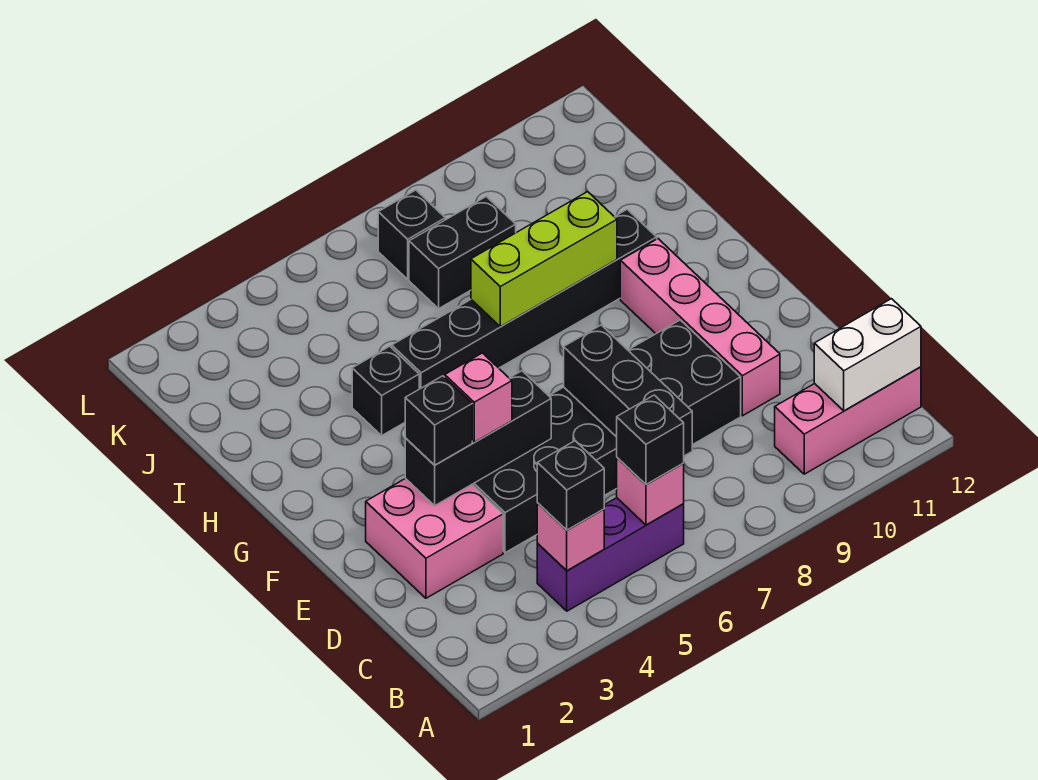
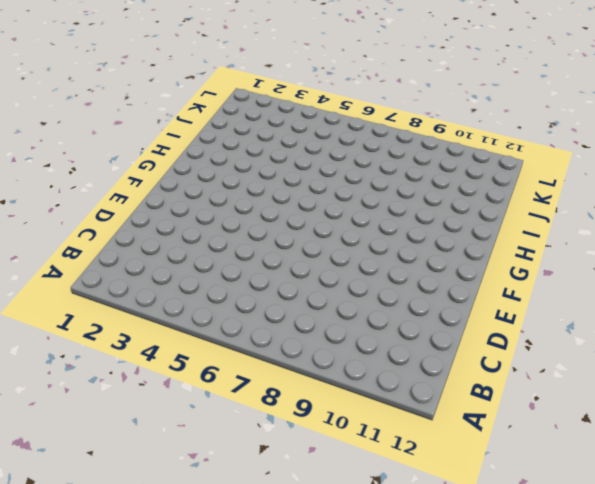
none -> purple 1x3 brick [537,498,684,611]
none -> pink 1x3 brick [775,367,921,474]
none -> pink 2x2 brick [366,478,503,598]

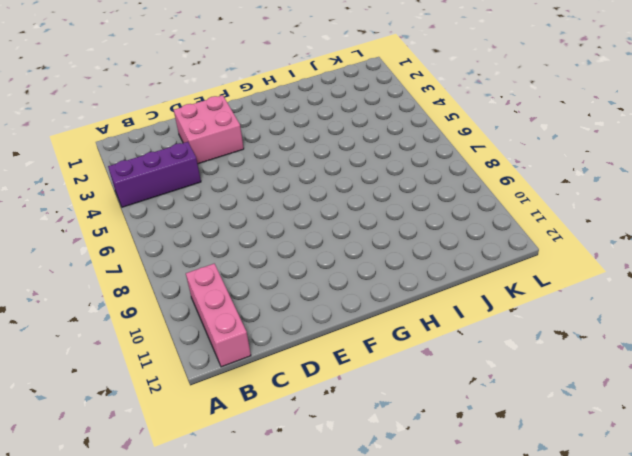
purple 1x3 brick [108,142,201,207] -> purple 1x3 brick turned to [537,498,684,611]
none -> black 2x6 brick [472,320,741,553]
none -> pink 1x4 brick [620,239,780,416]
none -> black 1x1 brick [352,346,419,436]

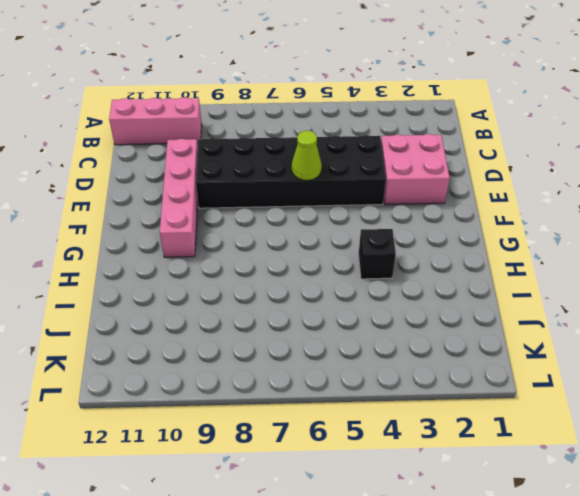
lime 1x1 cone [292,130,322,180] -> none
none -> purple 1x3 brick [537,498,684,611]
none -> black 1x6 brick [392,209,657,389]
none -> black 1x2 brick [409,196,516,309]

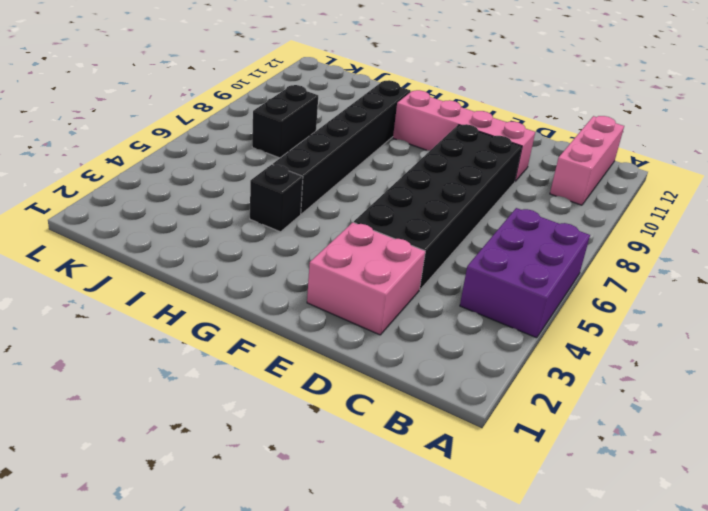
purple 2x3 brick [460,208,590,338] -> purple 1x3 brick [537,498,684,611]
none -> black 1x1 brick [378,190,445,279]
none -> pink 1x1 brick [537,503,604,571]
none -> pink 1x1 brick [617,458,684,525]

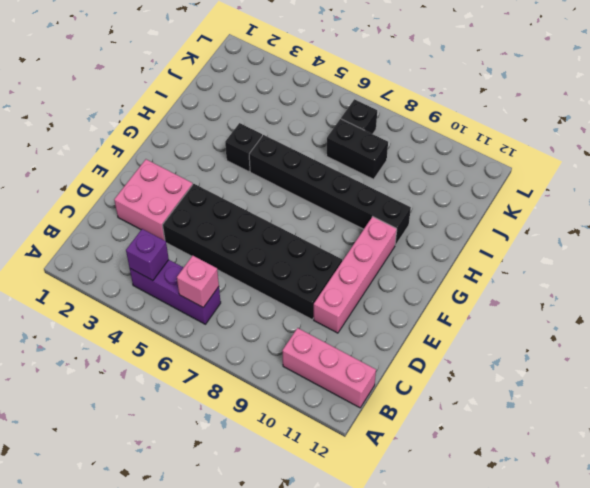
purple 1x1 brick [126,229,169,281] -> pink 1x1 brick [537,503,604,571]
none -> white 1x2 brick [814,299,921,411]
none -> black 1x3 brick [564,325,692,456]
none -> black 1x3 brick [405,371,551,506]

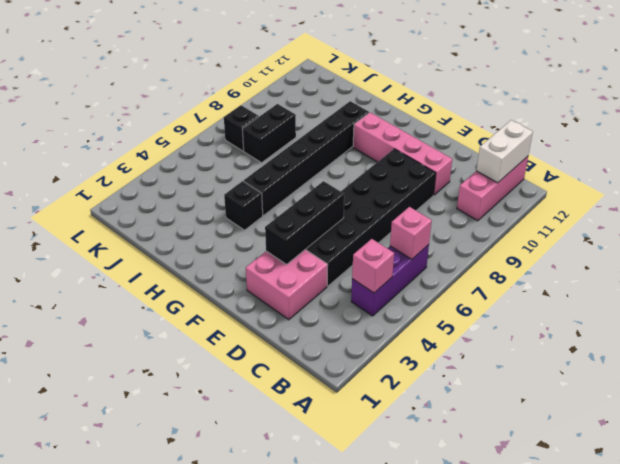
none -> black 1x3 brick [564,325,692,456]
none -> lime 1x3 brick [471,192,617,327]
none -> black 1x1 brick [537,441,604,530]

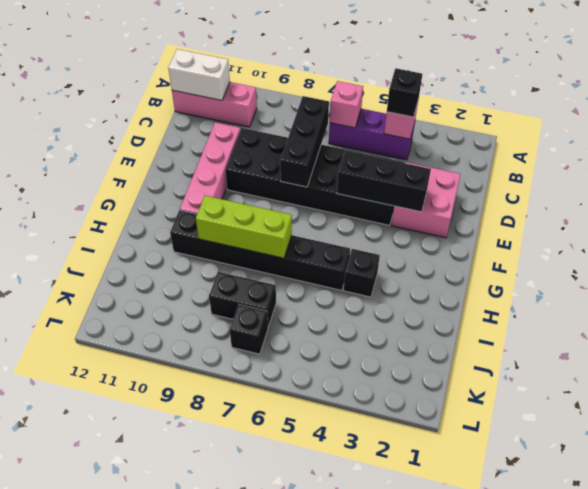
none -> black 1x1 brick [617,395,684,485]
none -> black 1x1 brick [405,376,472,465]
none -> pink 1x1 brick [445,353,512,442]

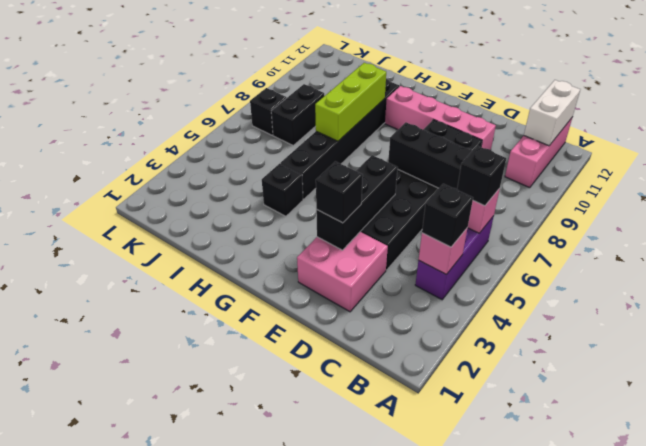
none -> pink 1x1 brick [445,353,512,442]

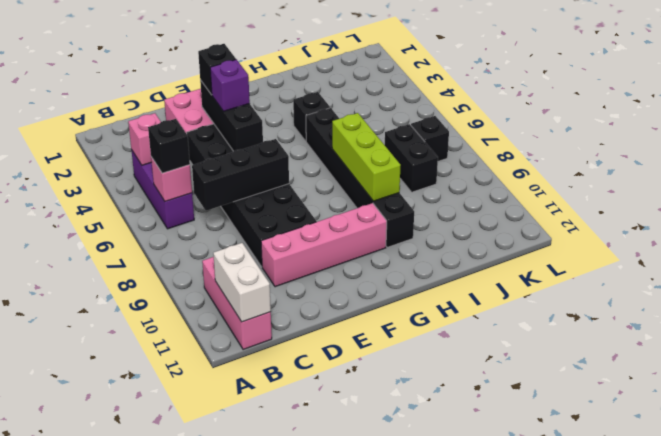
purple 1x1 brick [210,60,250,111] -> pink 1x1 brick [445,353,512,442]
none -> black 1x1 brick [537,441,604,530]

